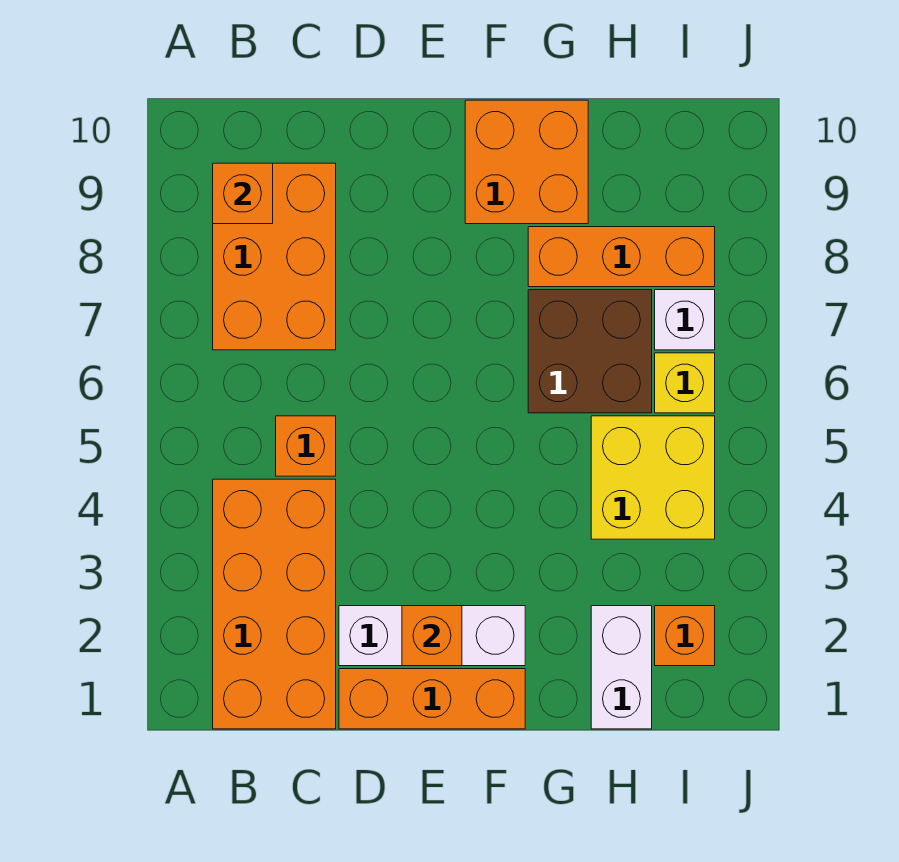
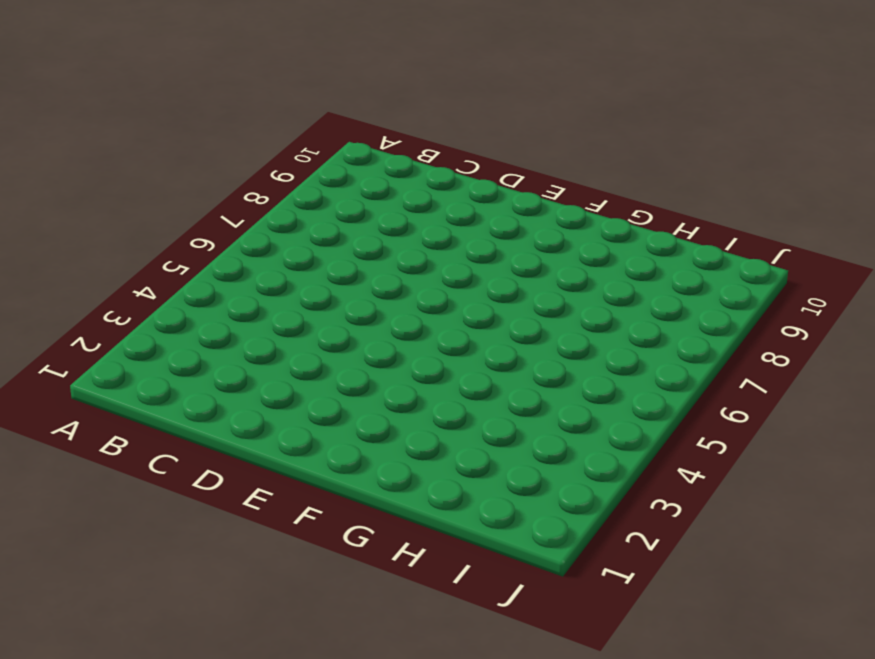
none -> orange 2x4 brick [213,479,336,729]
none -> orange 2x3 brick [213,163,336,350]
none -> orange 1x1 brick [276,416,336,476]

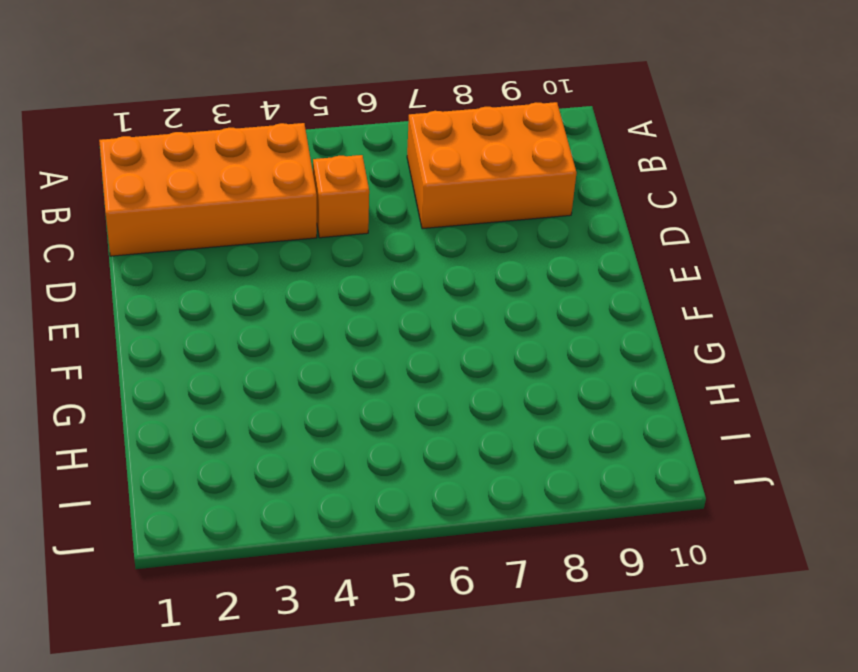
none -> orange 1x3 brick [339,669,525,729]
none -> white 1x3 brick [339,606,525,666]
none -> orange 2x2 brick [465,100,588,224]

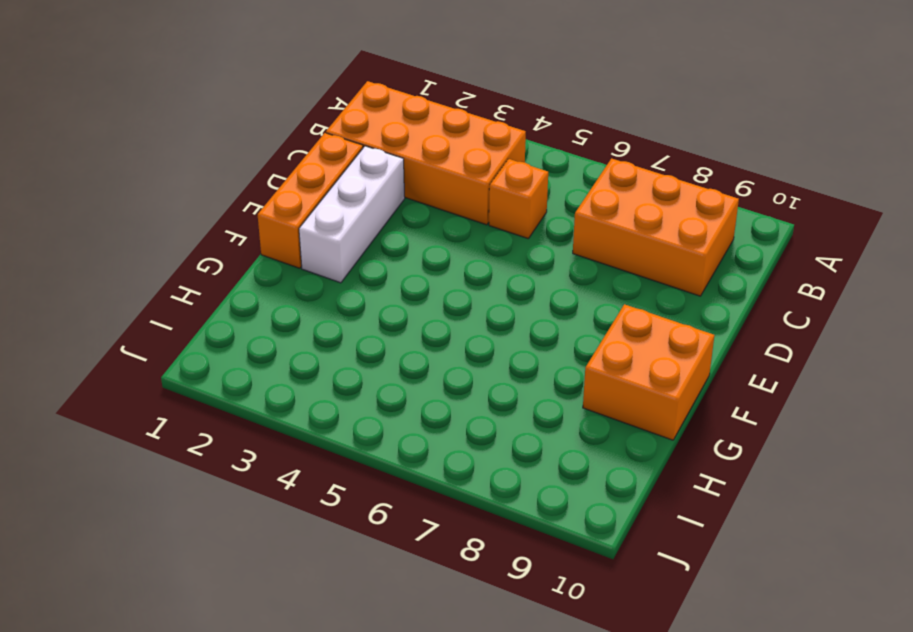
none -> brown 2x2 brick [528,290,652,413]
none -> orange 1x3 brick [528,227,715,287]
none -> white 1x2 brick [591,606,652,729]

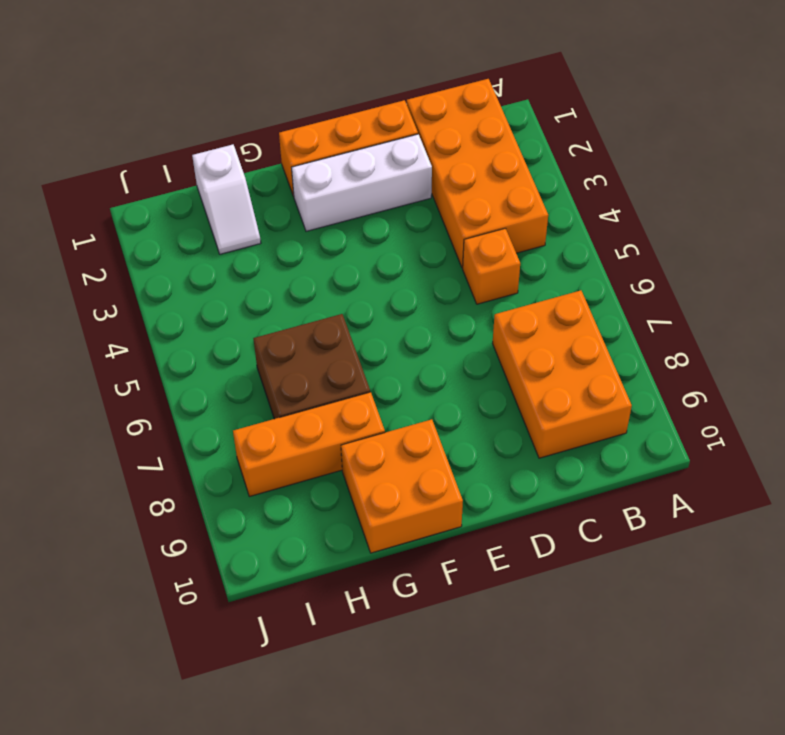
white 1x2 slope [192,145,261,254] -> white 1x2 brick [591,606,652,729]
none -> yellow 2x2 brick [591,416,715,539]
none -> orange 1x1 brick [655,606,715,666]
none -> yellow 1x1 brick [655,353,715,413]

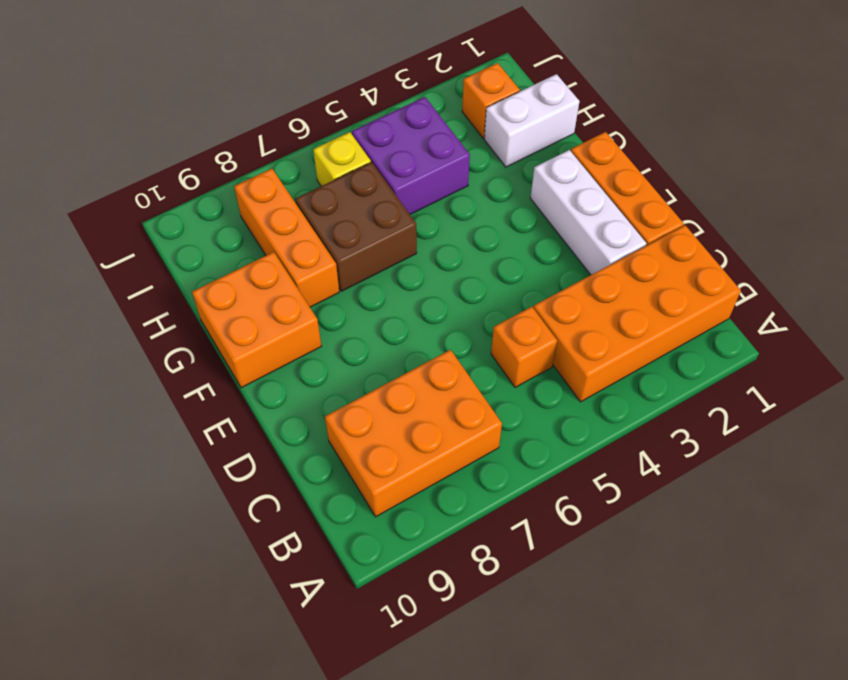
purple 2x2 brick [352,97,470,214] -> yellow 2x2 brick [591,416,715,539]
none -> white 1x1 brick [655,290,715,350]
none -> orange 1x1 brick [213,163,273,224]
none -> orange 1x1 brick [402,606,462,666]

